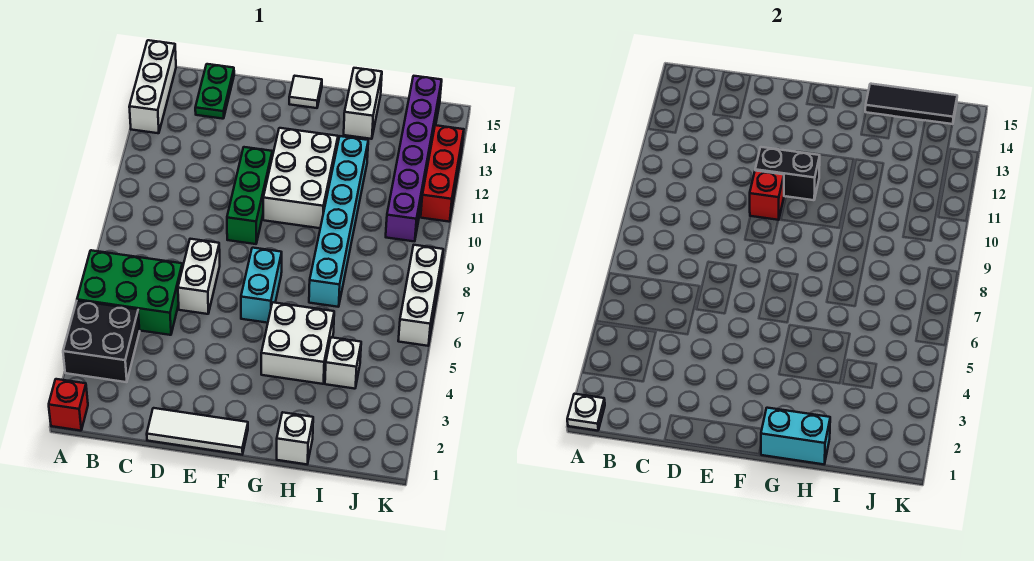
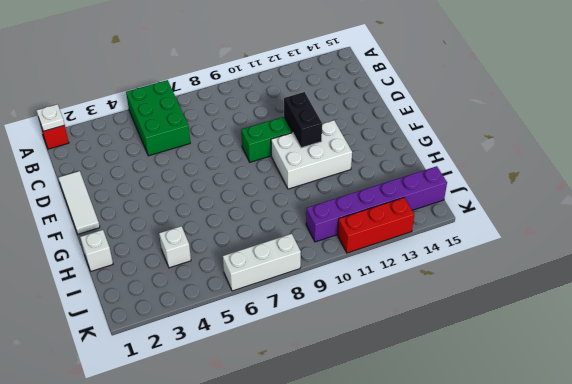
none -> black 2x2 brick [63,301,140,382]
none -> white 1x3 brick [129,40,176,133]
none -> green 1x2 plate [195,64,234,119]

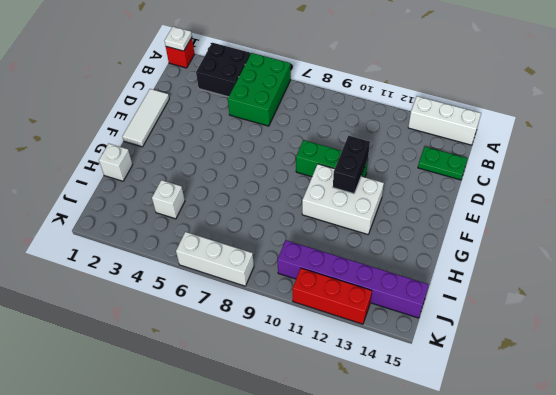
none -> white 1x2 brick [178,239,220,314]
none -> cyan 1x2 brick [241,248,282,323]
none -> white 1x1 tile [289,76,322,108]

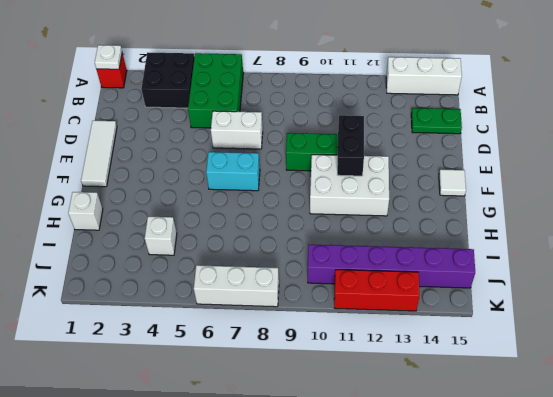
none -> white 2x2 brick [261,302,334,384]
none -> cyan 1x6 brick [309,136,368,307]
none -> white 1x2 brick [344,68,382,139]

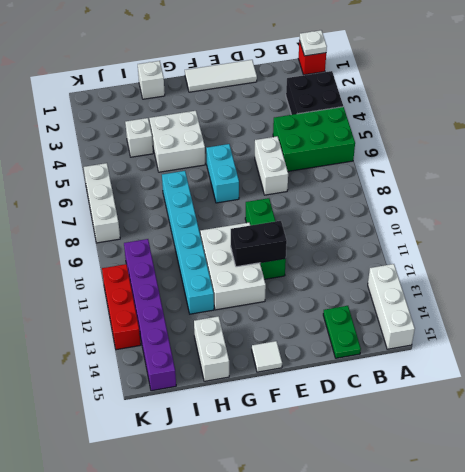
none -> red 1x1 brick [750,171,784,220]
none -> cyan 1x2 brick [761,408,830,464]
none -> black 1x3 tile [865,84,957,124]

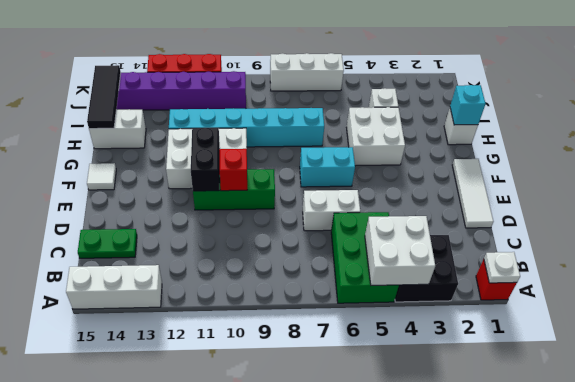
white 2x2 brick [365,216,435,285] -> none
cyan 1x1 brick [450,85,485,125] -> cyan 1x2 brick [761,408,830,464]

